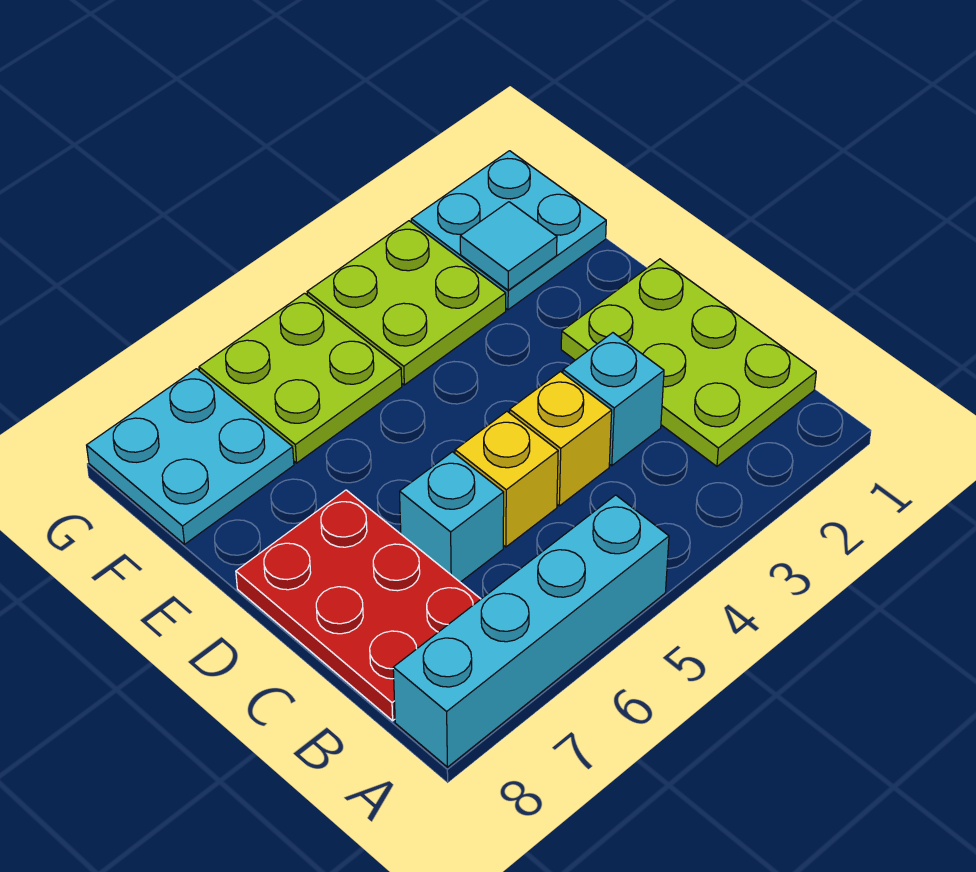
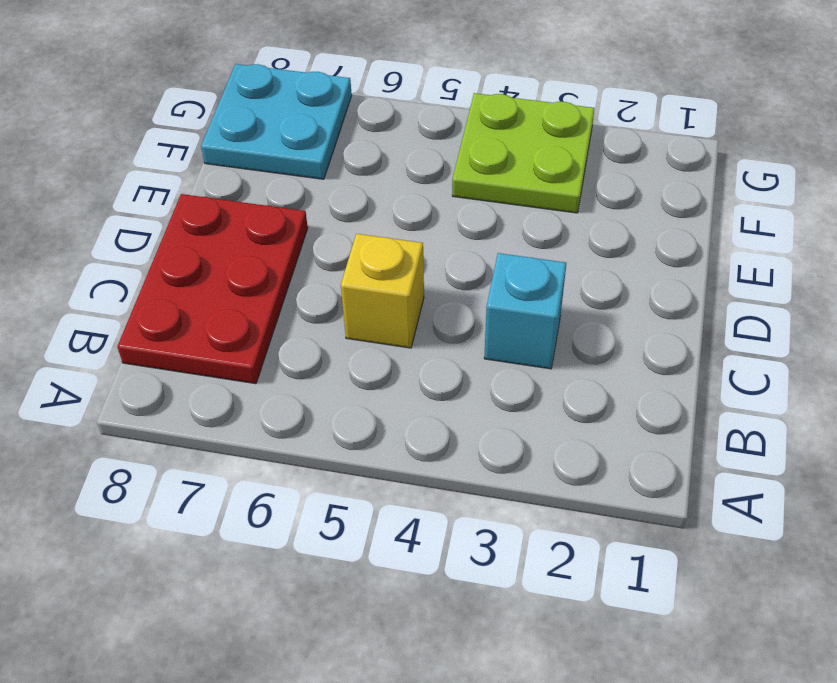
none -> cyan 1x4 brick [393,495,669,767]
none -> lime 2x3 plate [561,259,816,466]
none -> yellow 1x1 brick [510,372,612,506]

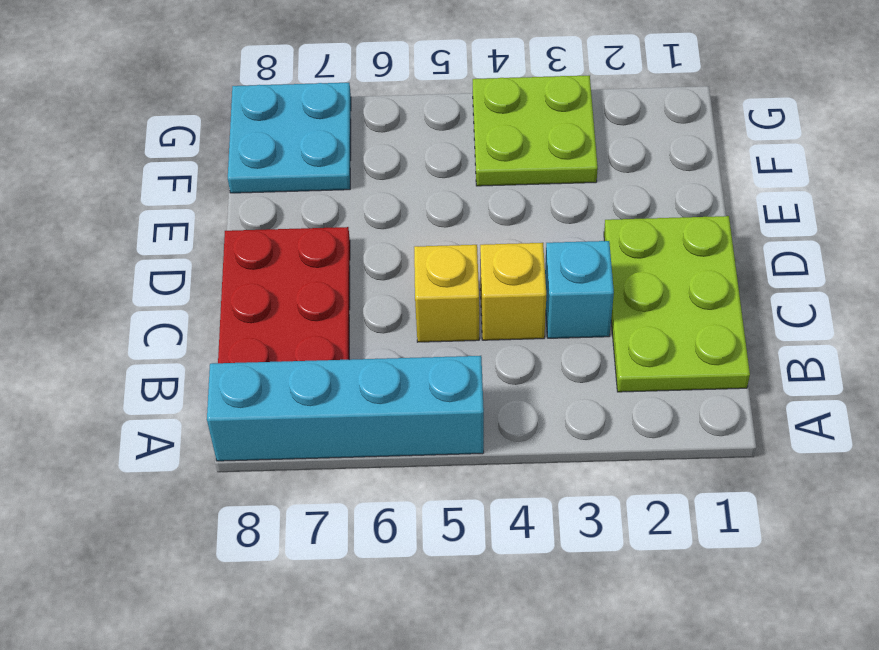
none -> cyan 1x1 brick [400,452,504,582]
none -> cyan 2x2 plate [411,151,606,310]
none -> lime 2x2 plate [199,293,402,463]

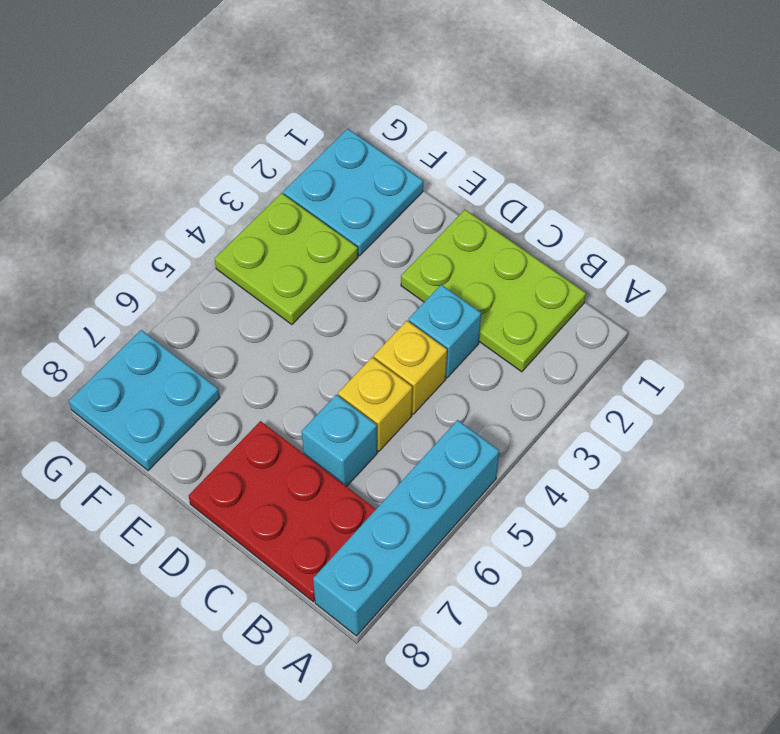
none -> lime 2x2 plate [199,293,402,463]
none -> cyan 1x1 tile [460,202,557,290]

